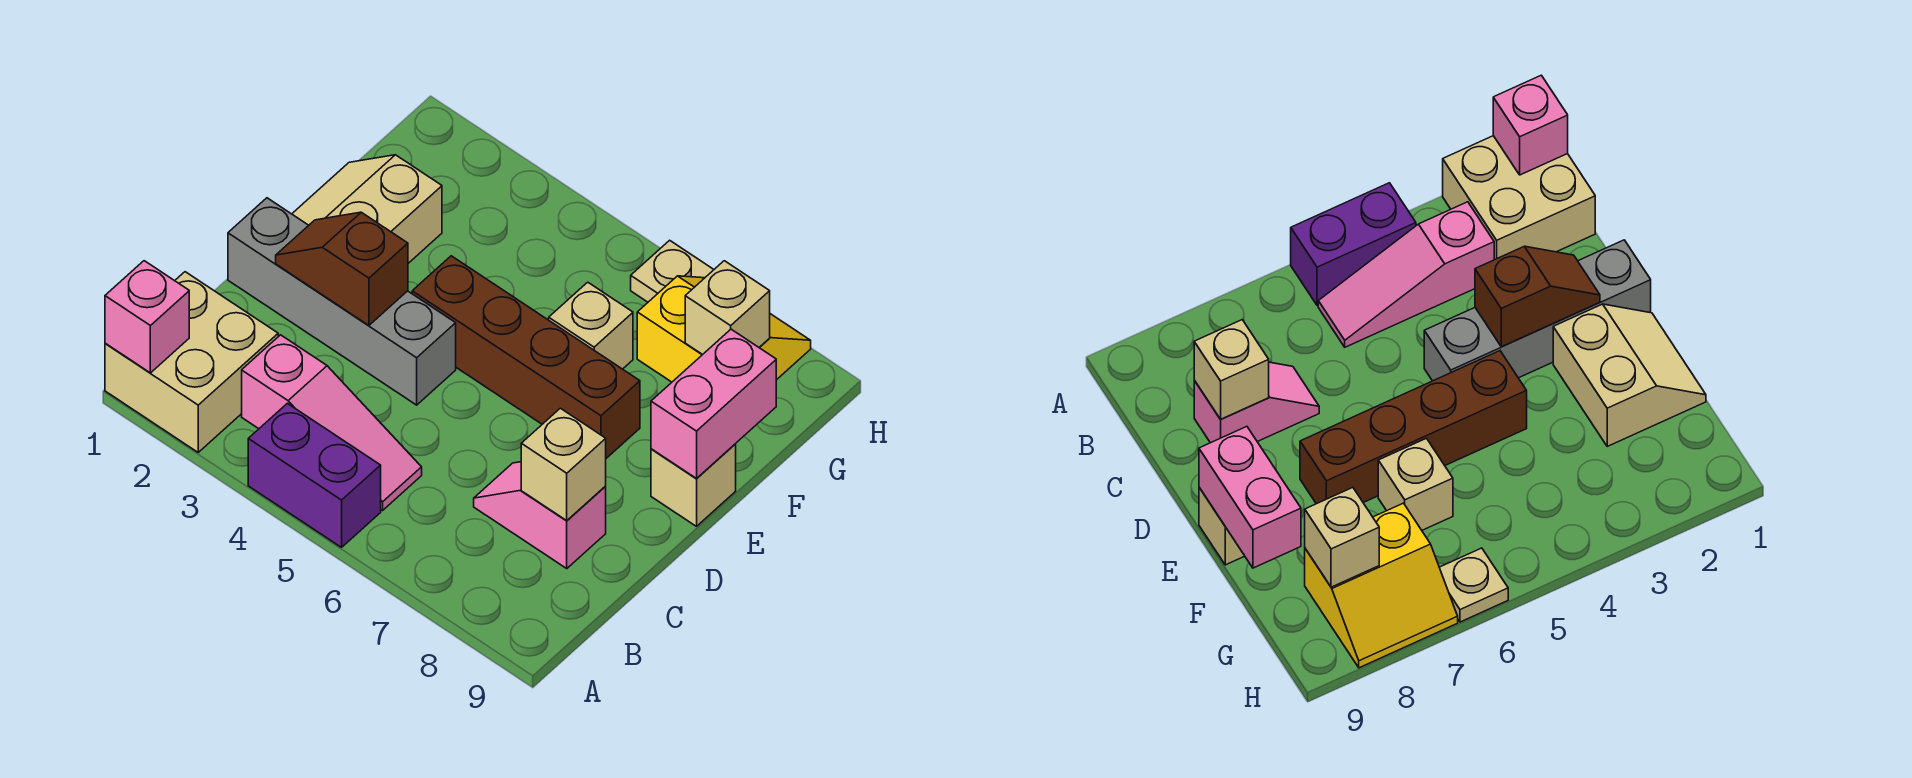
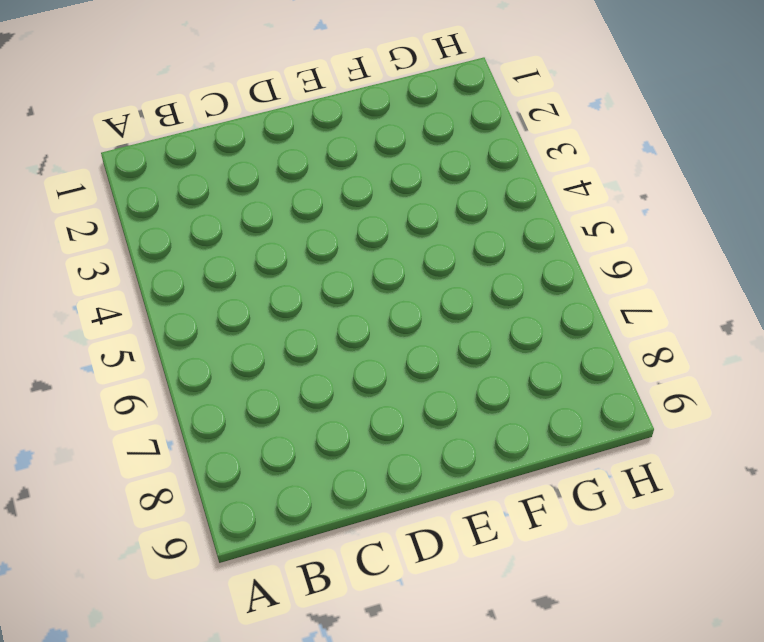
none -> tan 2x2 brick [105,272,278,452]
none -> purple 1x2 brick [248,403,381,547]
none -> pink 1x3 slope [242,335,422,511]

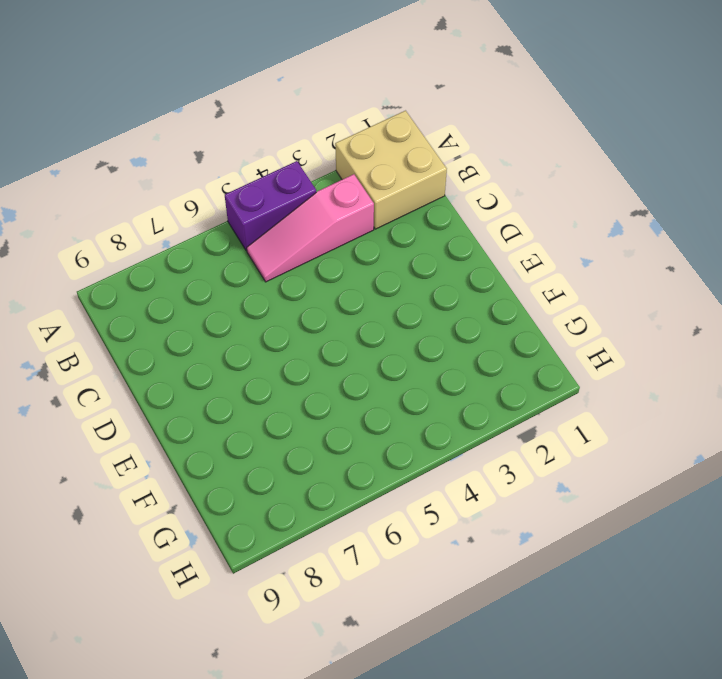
none -> pink 1x2 slope [474,462,606,568]
none -> grey 1x4 brick [228,198,456,405]
none -> tan 2x2 slope [292,155,442,263]

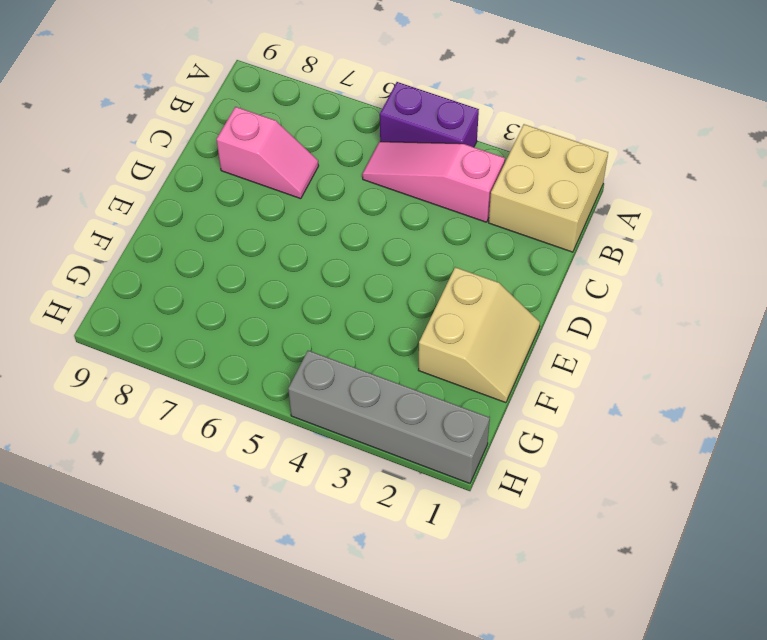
grey 1x4 brick [288,351,490,483] -> grey 1x4 brick moved to [228,198,456,405]
none -> brown 1x4 brick [412,256,640,458]
none -> tan 1x1 brick [651,444,736,526]
none -> tan 1x1 brick [549,282,633,369]

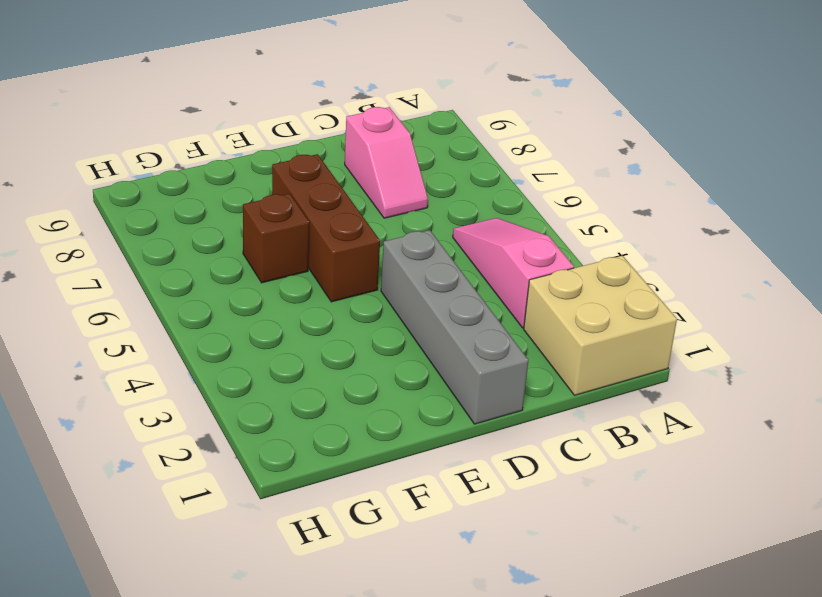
brown 1x3 brick [272,154,380,302] -> brown 1x4 brick [412,256,640,458]
brown 1x1 brick [243,194,309,283] -> tan 1x1 brick [549,282,633,369]
none -> purple 1x2 brick [248,403,381,547]
none -> tan 2x2 slope [292,155,442,263]
none -> tan 1x1 brick [651,444,736,526]

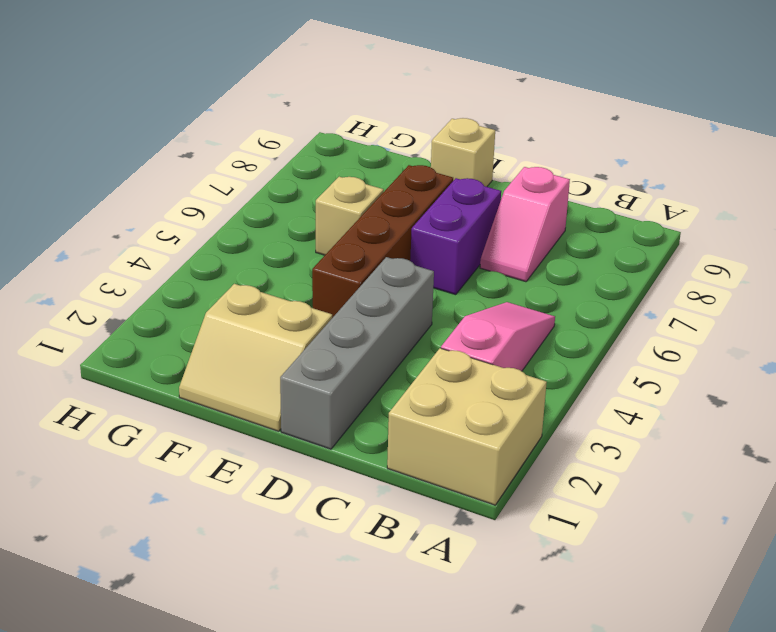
purple 1x2 brick [410,178,501,295] -> purple 1x2 brick moved to [248,403,381,547]
none -> yellow 2x2 slope [637,276,811,382]
none -> tan 1x1 plate [631,240,714,302]
none -> pink 1x1 brick [105,261,189,373]

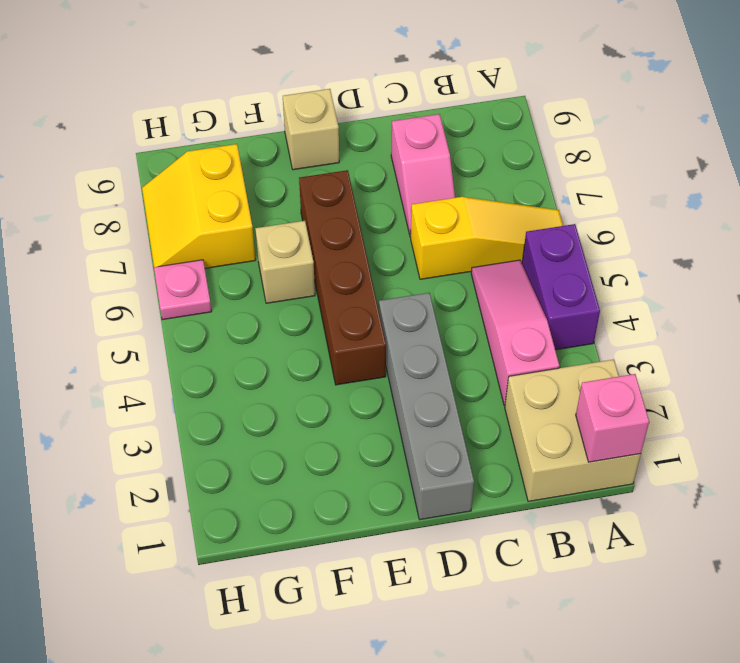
yellow 1x3 slope [410,197,563,279] -> none
pink 1x1 plate [154,260,212,320] -> tan 1x1 plate [631,240,714,302]
none -> tan 2x2 slope [292,155,442,263]
none -> tan 1x1 brick [521,408,606,521]
none -> brown 1x2 slope [276,212,408,325]

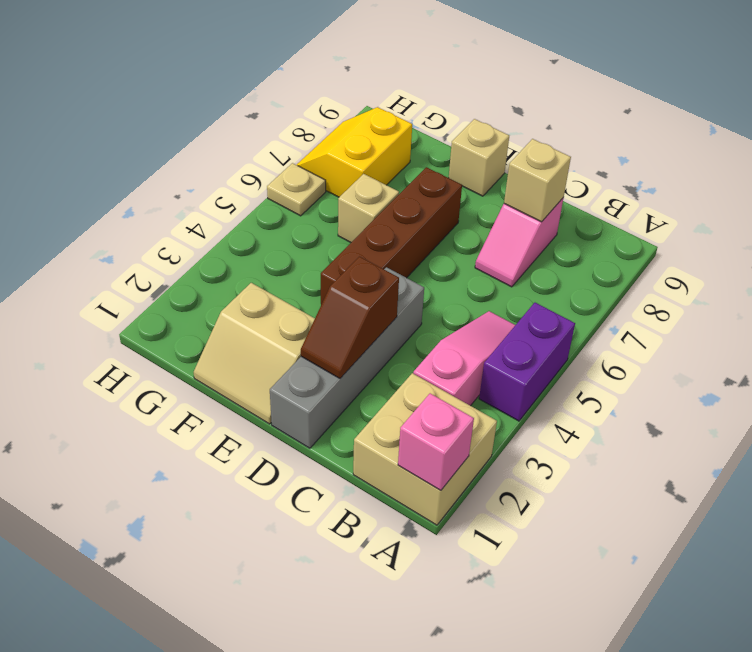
none -> pink 1x2 brick [651,329,776,478]
none -> tan 1x1 brick [685,261,770,355]

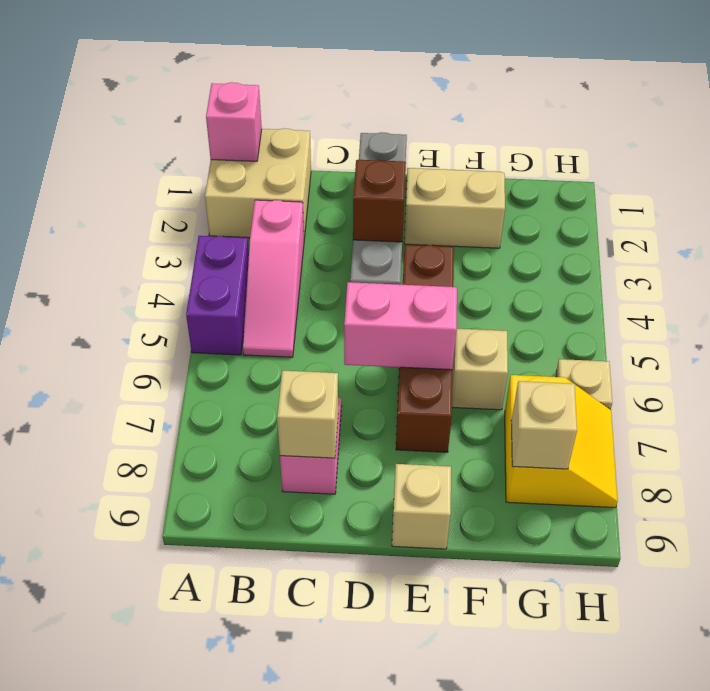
pink 1x2 brick [344,282,457,370] -> pink 1x2 brick moved to [651,329,776,478]

